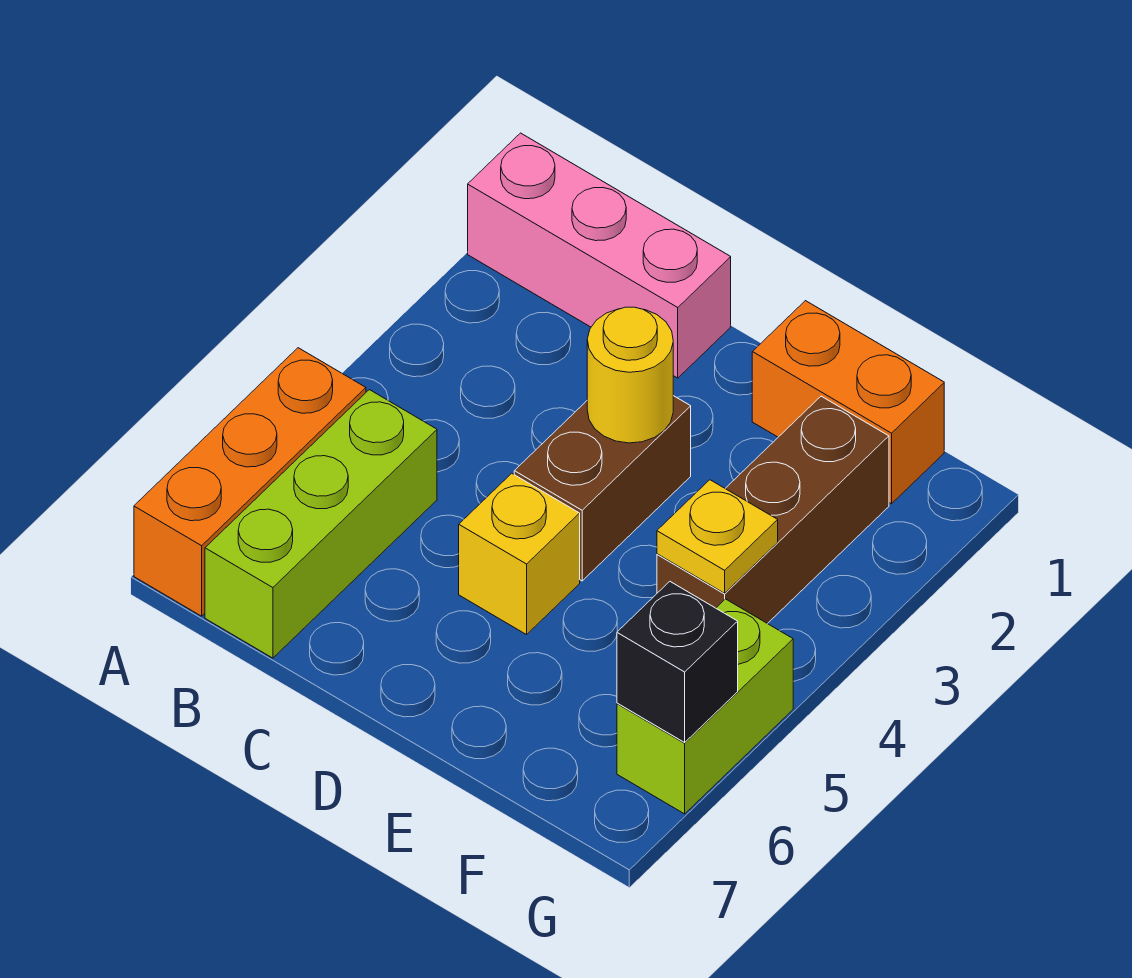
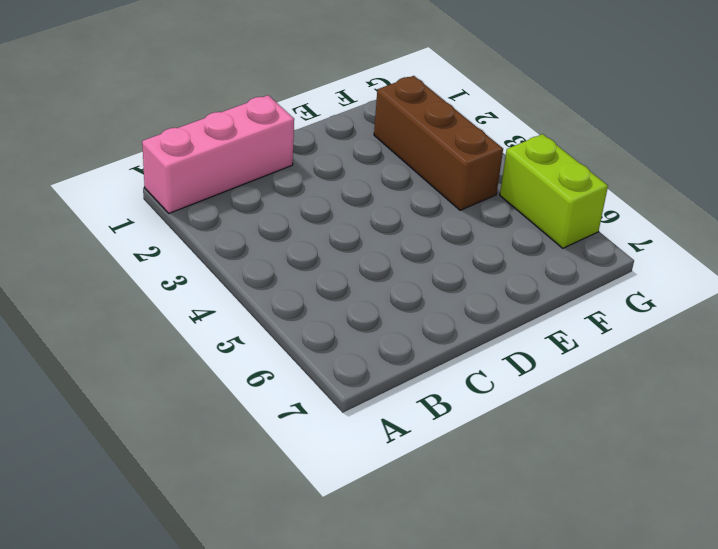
none -> orange 1x3 brick [134,348,366,616]
none -> lime 1x3 brick [205,390,437,658]

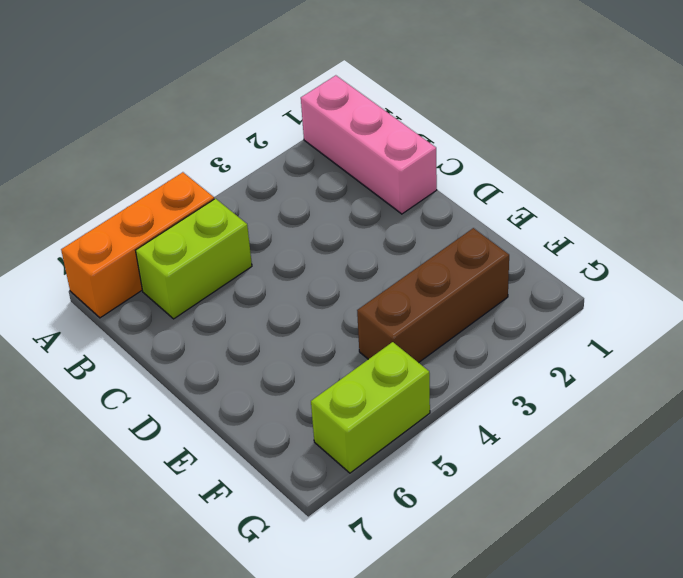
lime 1x2 brick [136,198,252,319] -> lime 1x3 brick [205,390,437,658]
none -> brown 1x2 brick [514,396,691,581]
none -> yellow 1x1 brick [459,473,580,635]

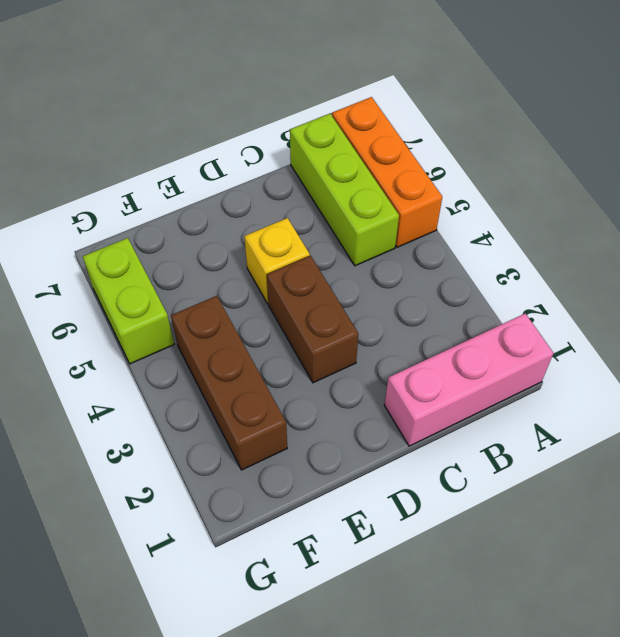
none -> orange 1x2 brick [752,301,944,504]
none -> yellow 1x1 round brick [587,307,673,443]

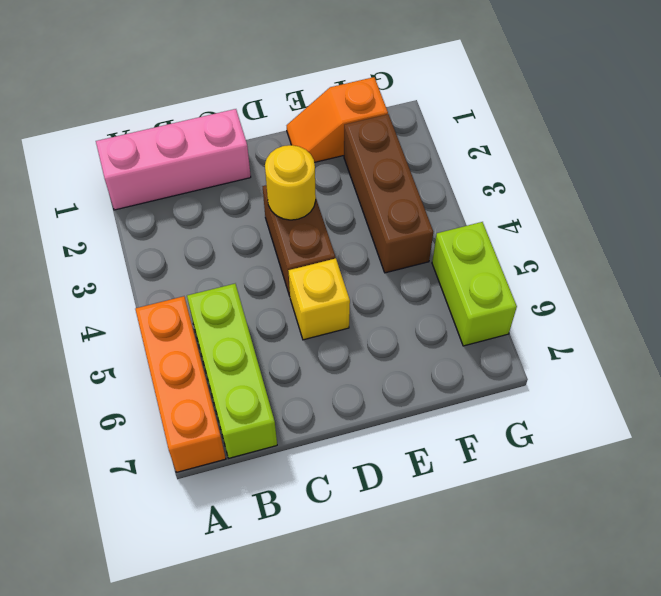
orange 1x2 slope [287,77,388,162] -> orange 1x2 brick [752,301,944,504]
none -> yellow 1x1 plate [657,480,778,593]
none -> black 1x1 brick [617,582,738,742]

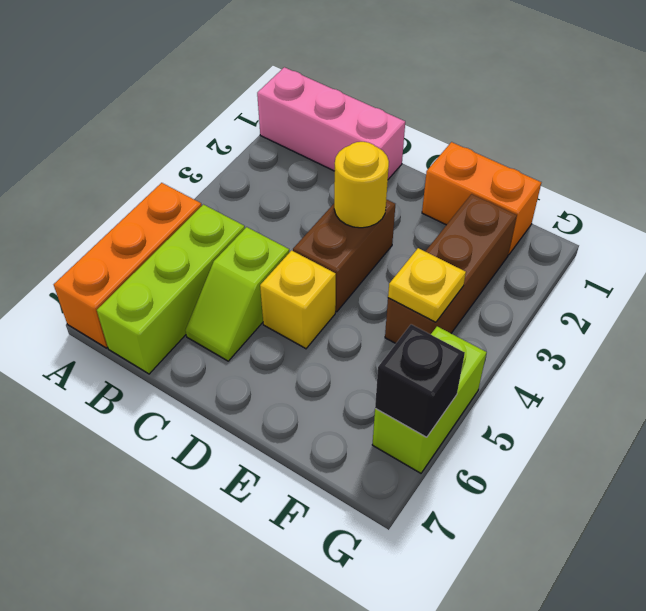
lime 1x2 slope [185,227,289,361] -> none

